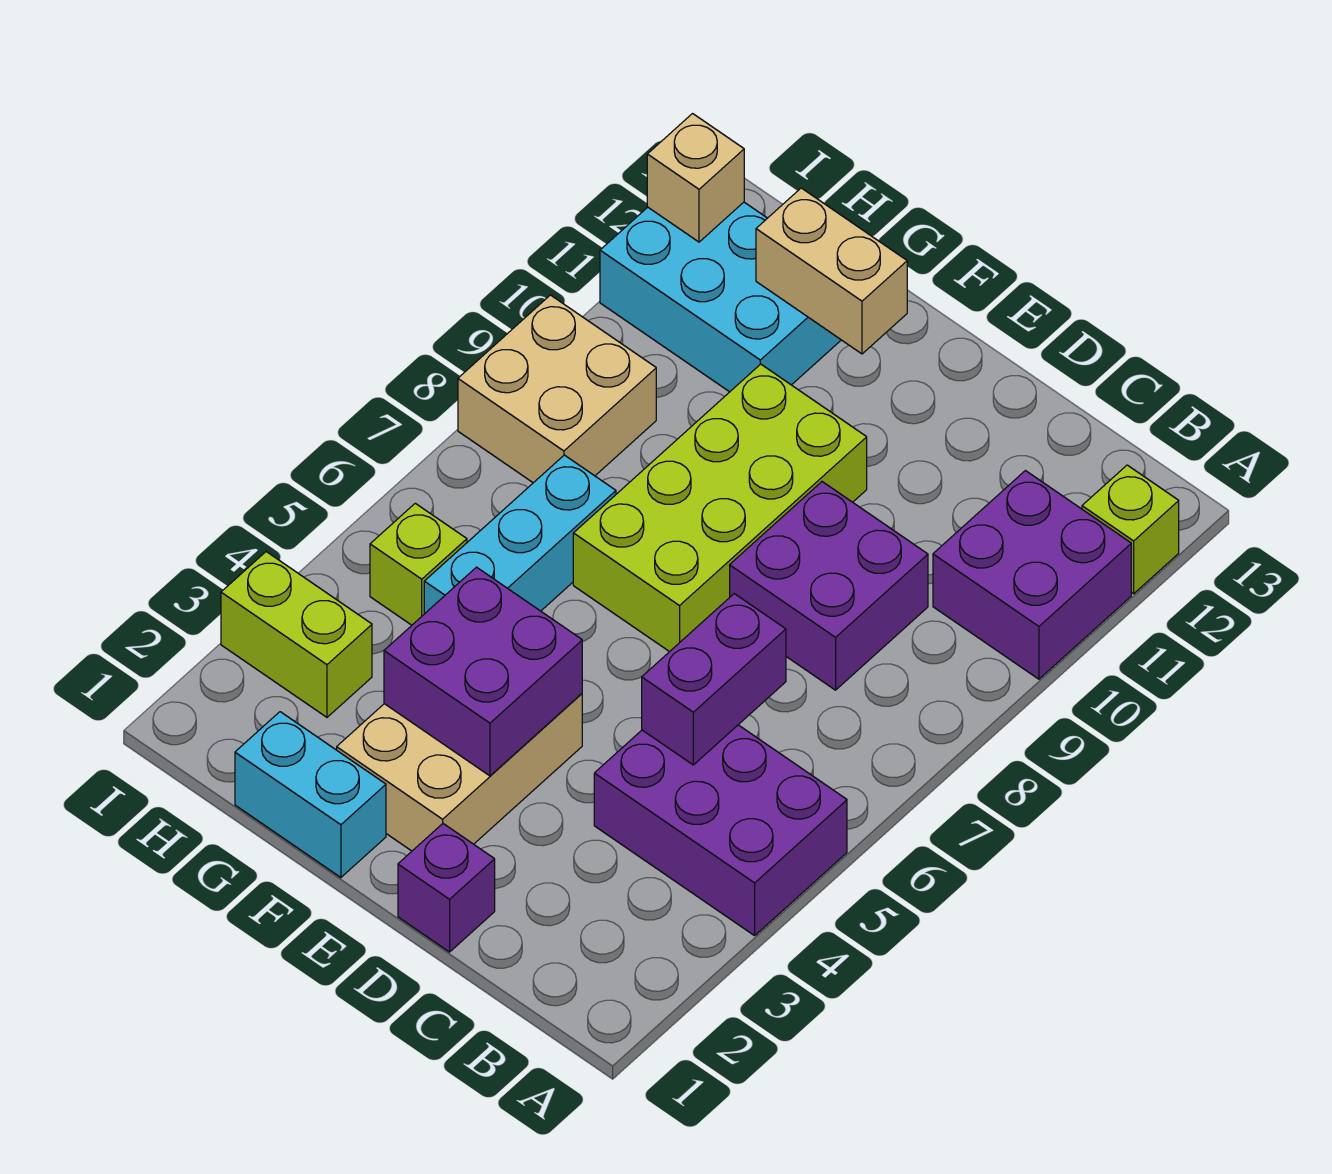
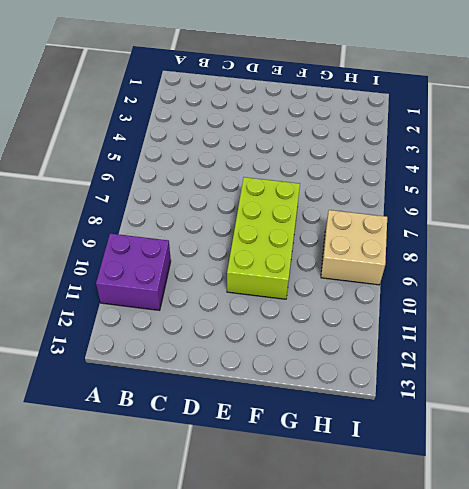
none -> purple 2x3 brick [594,725,847,936]
none -> lime 1x1 brick [1082,465,1179,594]
none -> purple 2x2 brick [730,482,928,690]

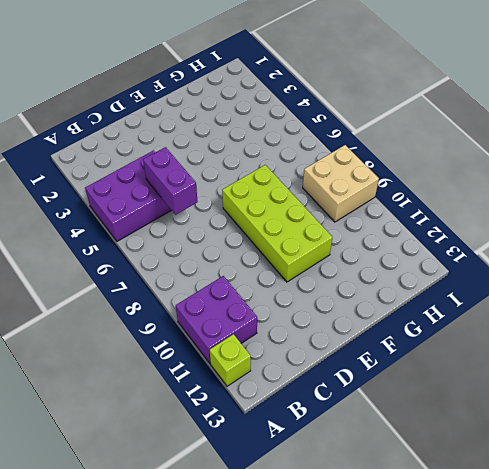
none -> purple 2x2 brick [730,482,928,690]
none -> purple 1x1 brick [398,824,495,952]
none -> tan 2x3 brick [337,694,582,851]

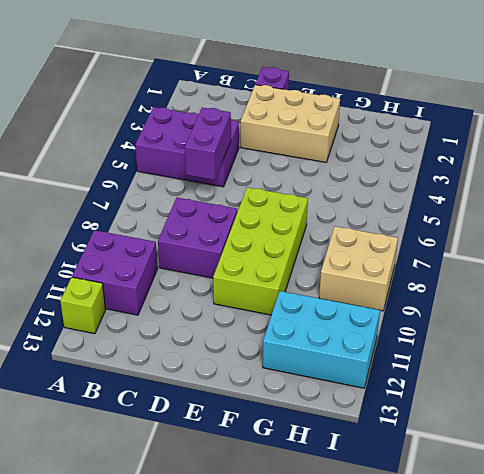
tan 2x3 brick [241,85,340,162] -> tan 2x3 brick turned to [337,694,582,851]
none -> cyan 1x2 brick [235,712,386,877]
none -> cyan 1x3 brick [424,455,616,614]
none -> lime 1x2 brick [221,552,372,717]

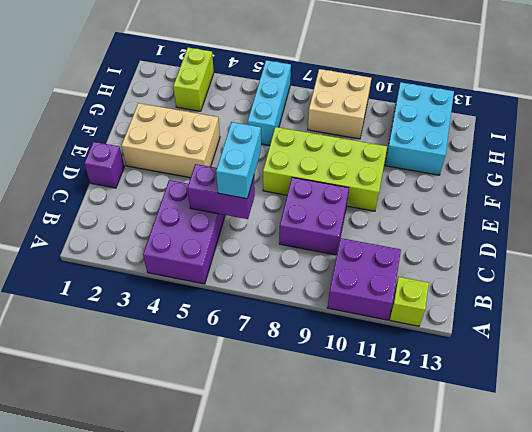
cyan 1x2 brick [216,122,261,199] -> cyan 1x2 brick moved to [235,712,386,877]
cyan 1x3 brick [248,60,291,145] -> cyan 1x3 brick turned to [424,455,616,614]
none -> lime 1x1 brick [370,503,467,625]
none -> purple 2x2 brick [384,567,582,776]
none -> tan 1x2 brick [756,188,907,354]

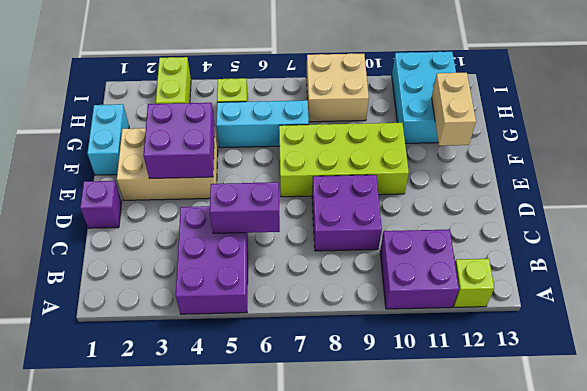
none -> tan 1x1 brick [647,114,744,242]

